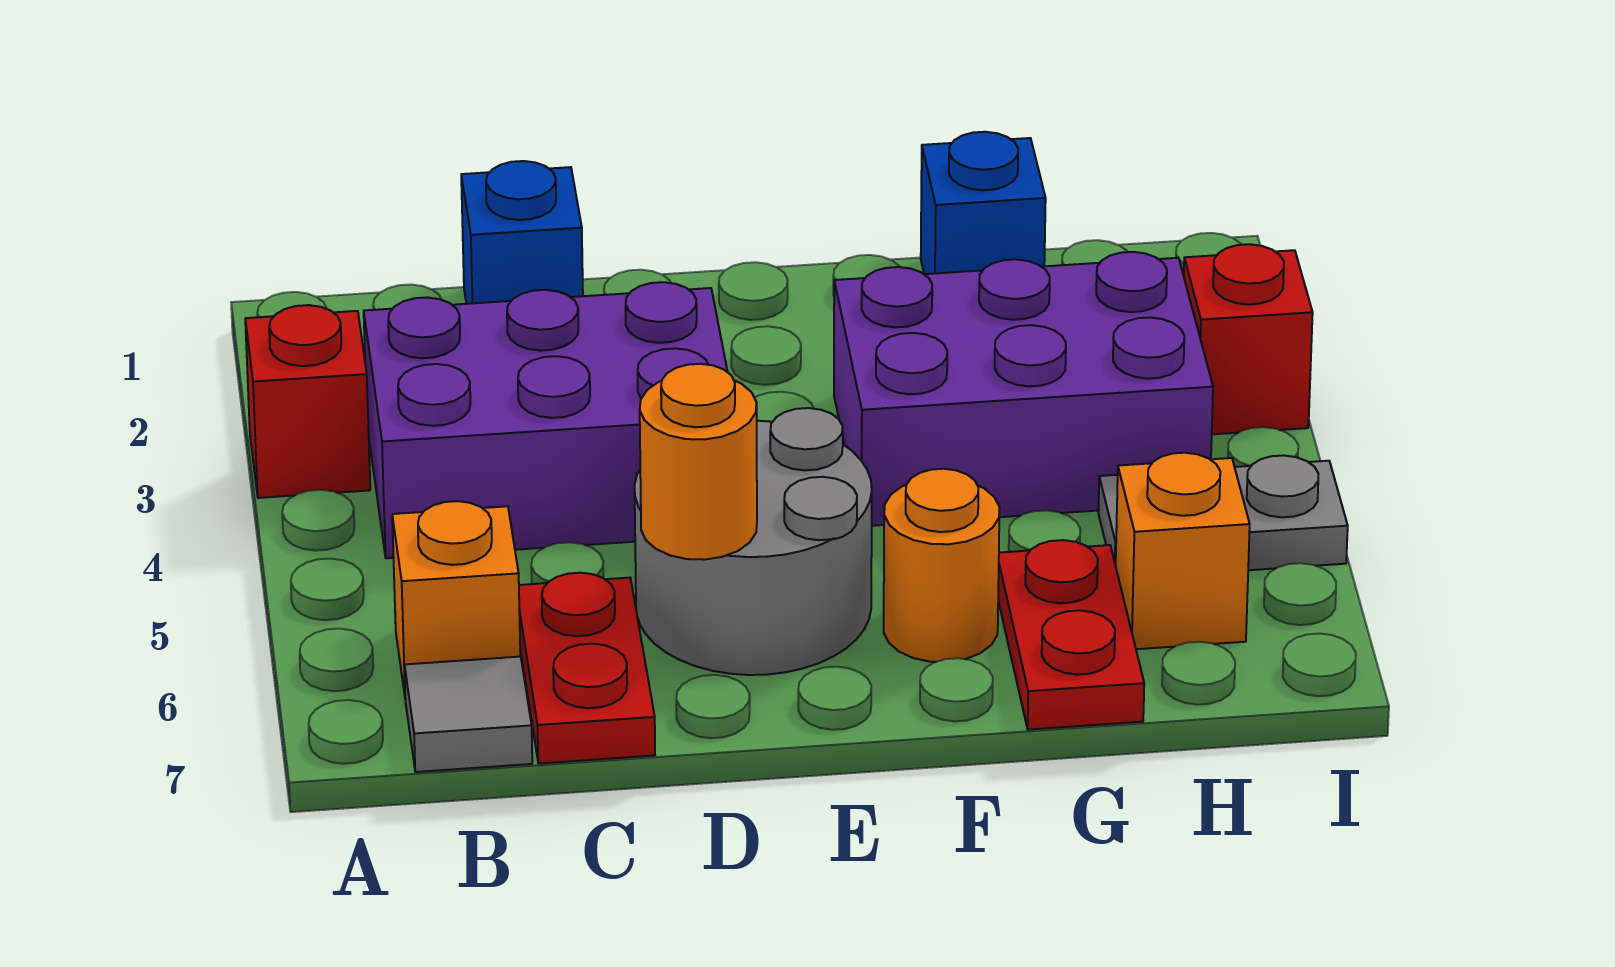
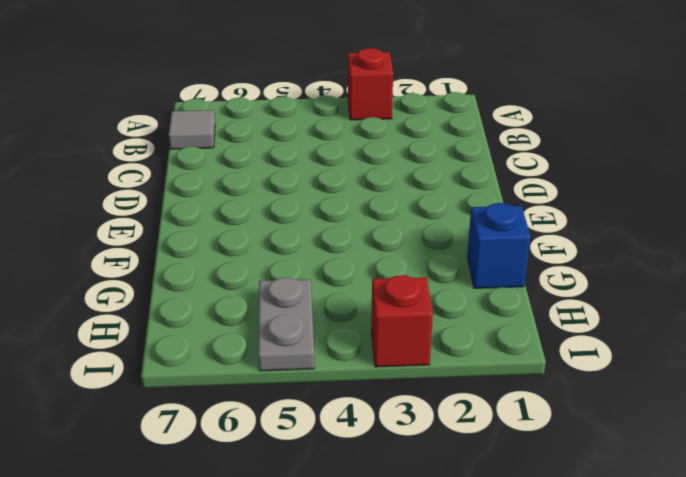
none -> purple 2x3 brick [364,282,728,558]
none -> orange 1x1 brick [392,501,520,699]
none -> blue 1x1 brick [461,161,583,304]

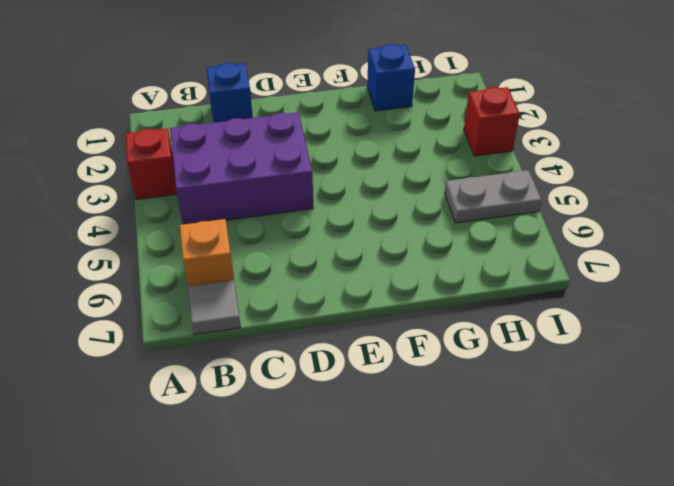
none -> red 1x2 plate [519,573,655,763]
none -> grey 2x2 round brick [635,408,872,675]
none -> purple 2x3 brick [834,252,1213,526]

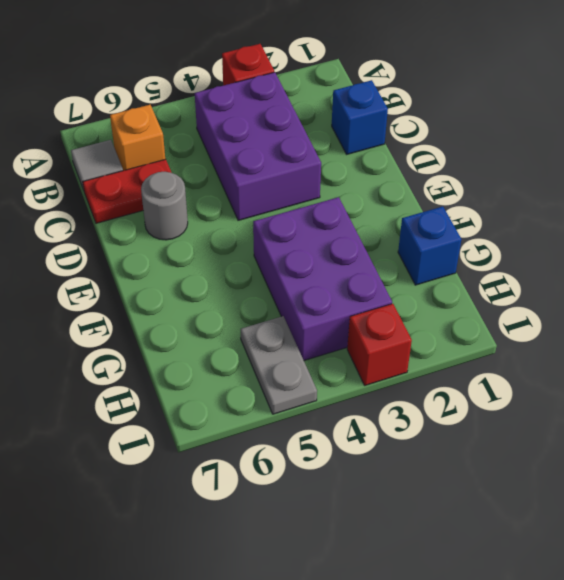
grey 1x1 round brick [141,172,188,240] -> grey 2x2 round brick [635,408,872,675]
none -> orange 1x1 round brick [884,469,999,662]
none -> red 1x2 plate [998,540,1144,730]
none -> orange 1x1 brick [1116,453,1250,649]

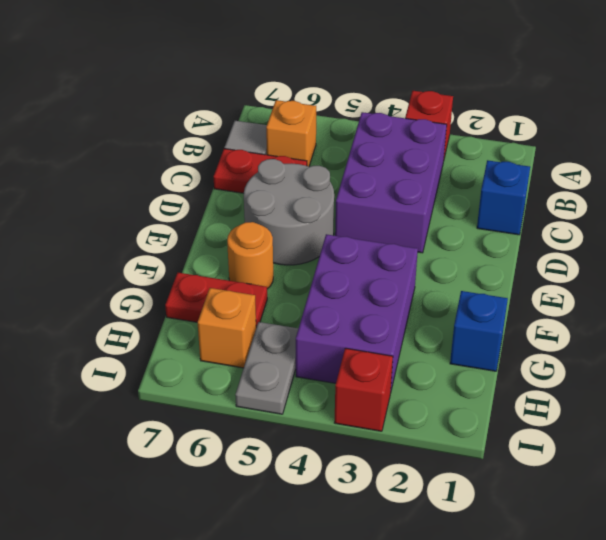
none -> orange 1x1 round brick [640,364,757,560]

